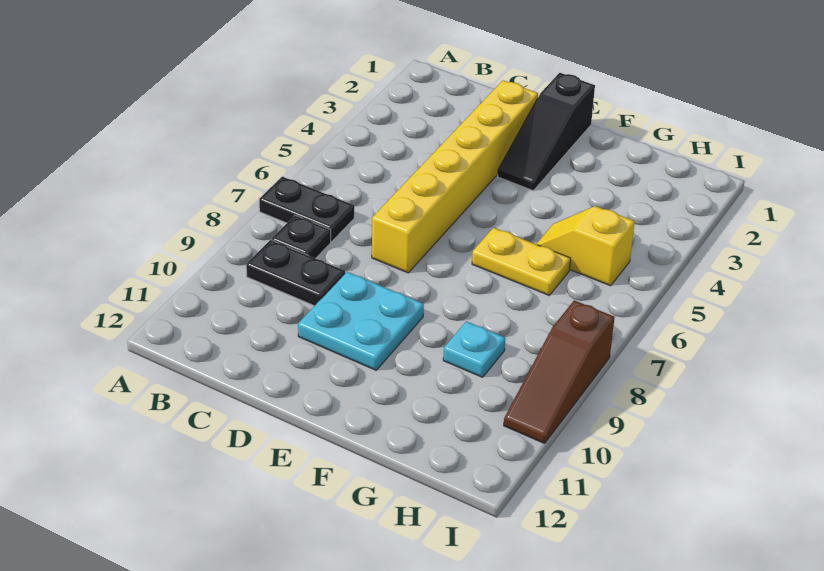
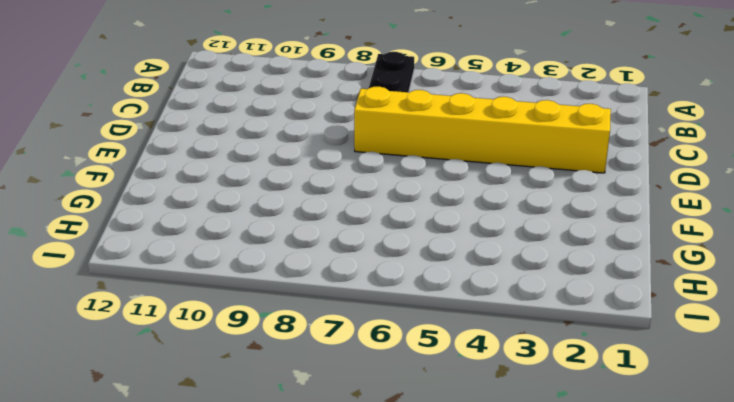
none -> black 1x1 plate [272,215,331,259]
none -> black 1x2 plate [246,240,345,306]

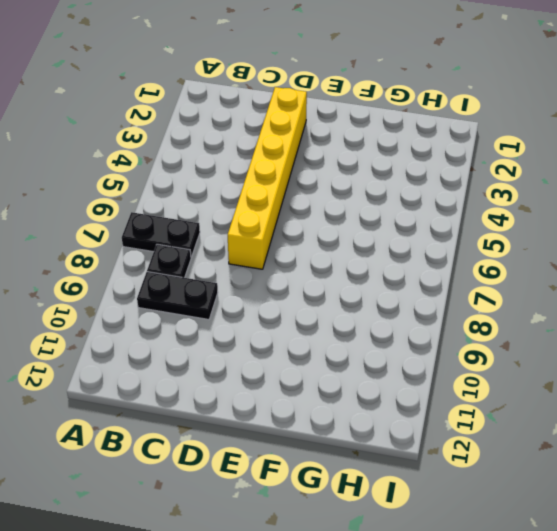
none -> cyan 2x2 plate [298,272,424,370]
none -> black 1x3 slope [498,73,595,191]

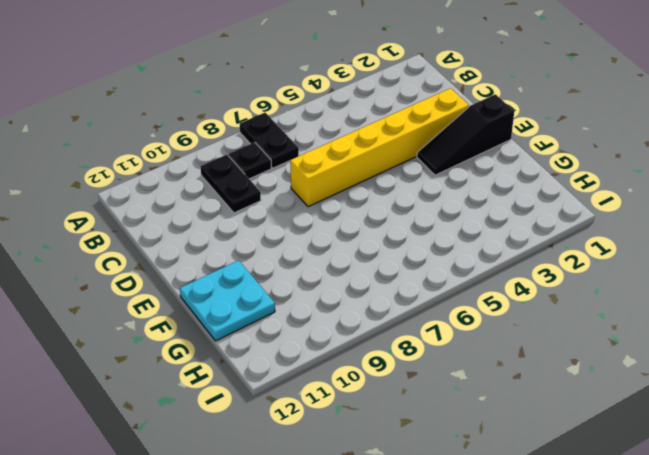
cyan 2x2 plate [180,260,275,341] -> cyan 2x2 plate moved to [298,272,424,370]
none -> yellow 1x2 plate [472,228,571,295]
none -> yellow 1x2 slope [536,206,635,286]

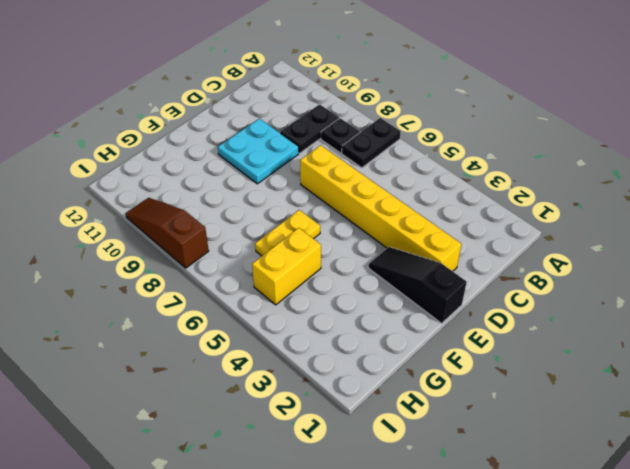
yellow 1x2 brick [252,228,321,305] -> yellow 1x2 slope [536,206,635,286]
none -> cyan 1x1 plate [443,321,505,377]

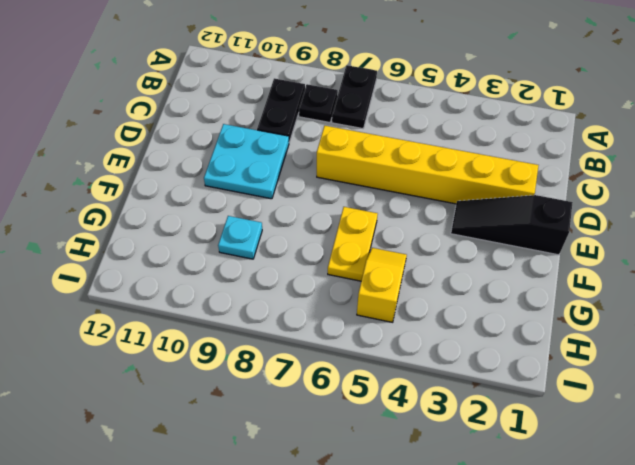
none -> brown 1x3 slope [504,300,615,443]

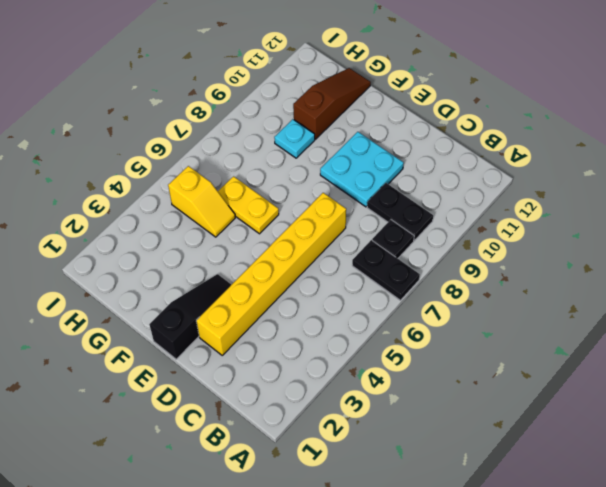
brown 1x3 slope [293,68,371,139] -> brown 1x3 slope moved to [504,300,615,443]

